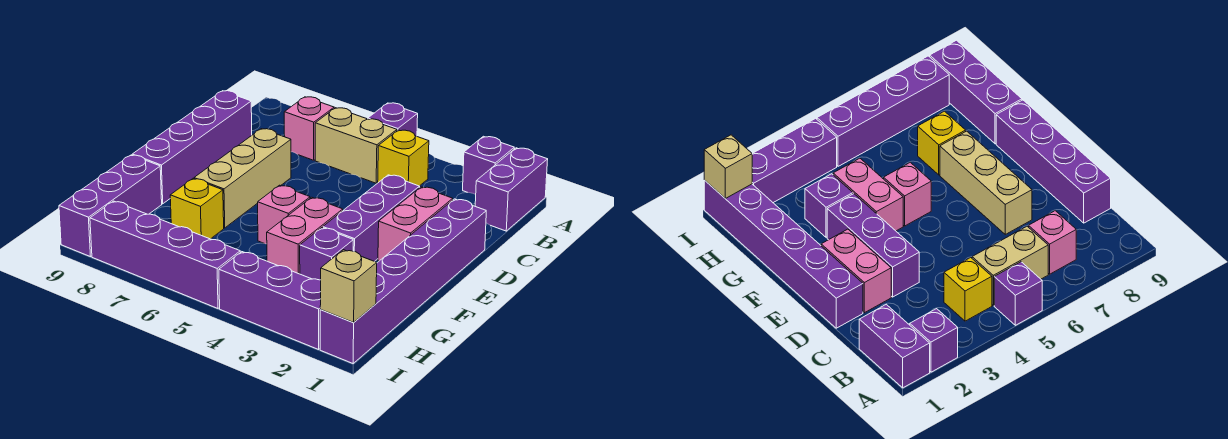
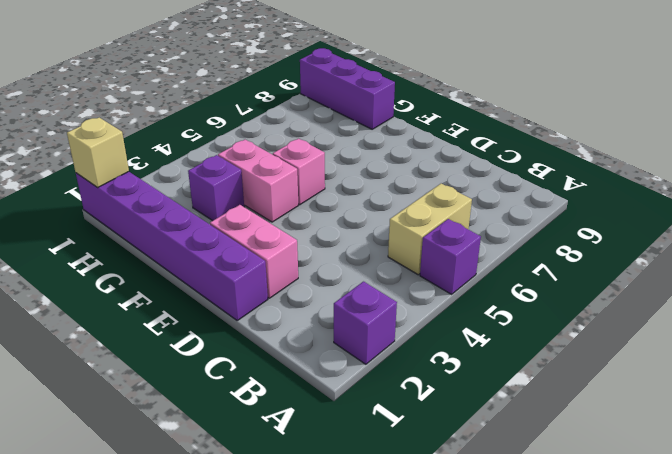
none -> purple 1x2 brick [475,148,548,231]
none -> yellow 1x1 brick [378,130,429,186]
none -> pink 1x1 brick [284,97,334,160]

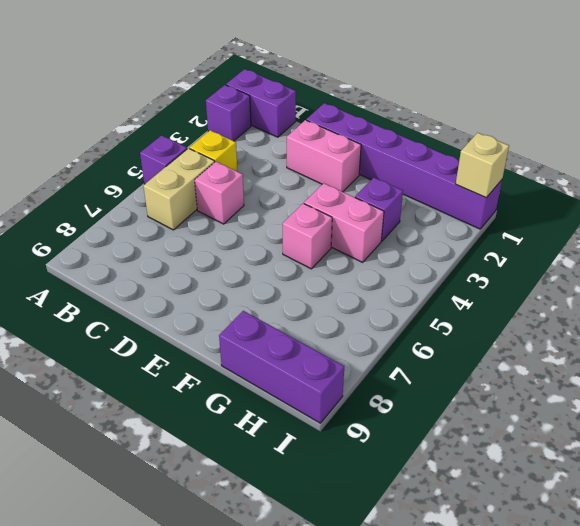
pink 1x1 brick [195,162,244,224] -> pink 1x1 brick moved to [284,97,334,160]
none -> purple 1x4 brick [132,91,252,204]
none -> purple 1x3 brick [323,175,420,262]
none -> tan 1x3 brick [194,129,291,228]

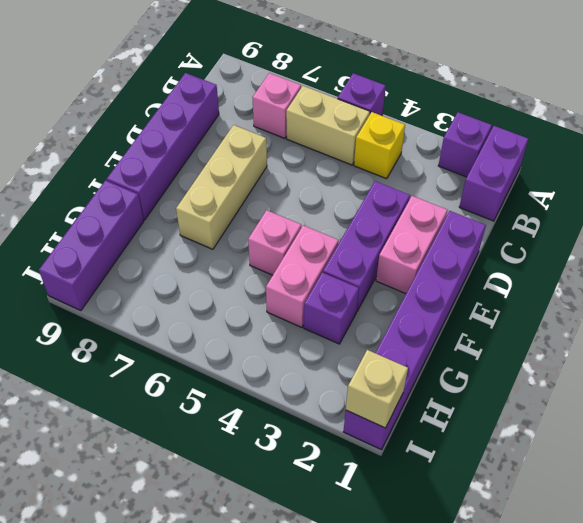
none -> yellow 1x1 brick [170,179,224,239]
none -> purple 1x3 brick [219,252,321,349]
none -> purple 1x4 brick [90,201,240,308]

